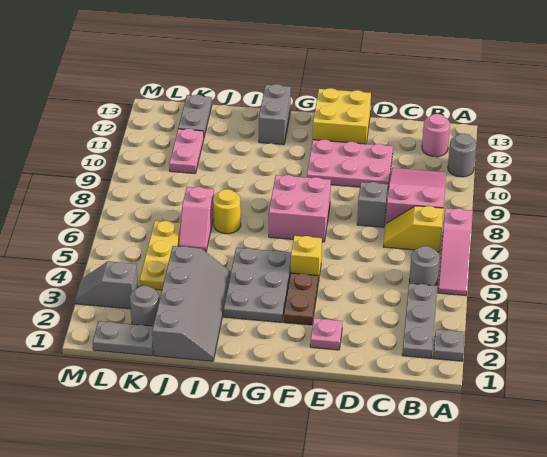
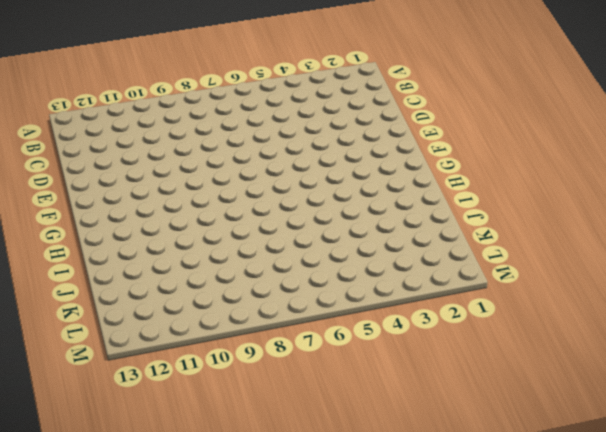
none -> grey 1x1 plate [433,329,465,361]
none -> pink 1x3 slope [438,208,473,296]
none -> grey 1x1 round brick [448,134,477,177]

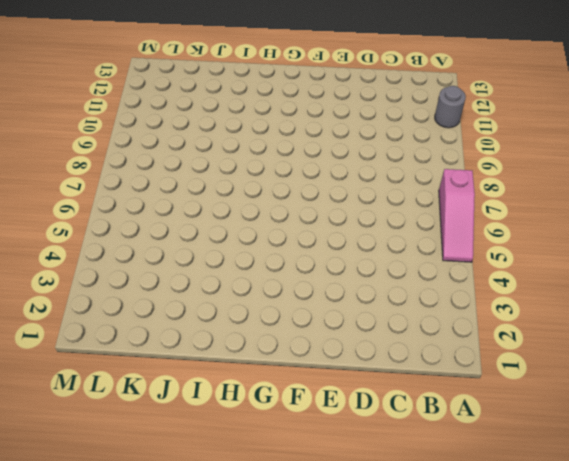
none -> grey 1x1 plate [433,329,465,361]
none -> grey 1x3 plate [402,283,437,358]
none -> grey 1x1 round brick [409,246,440,286]

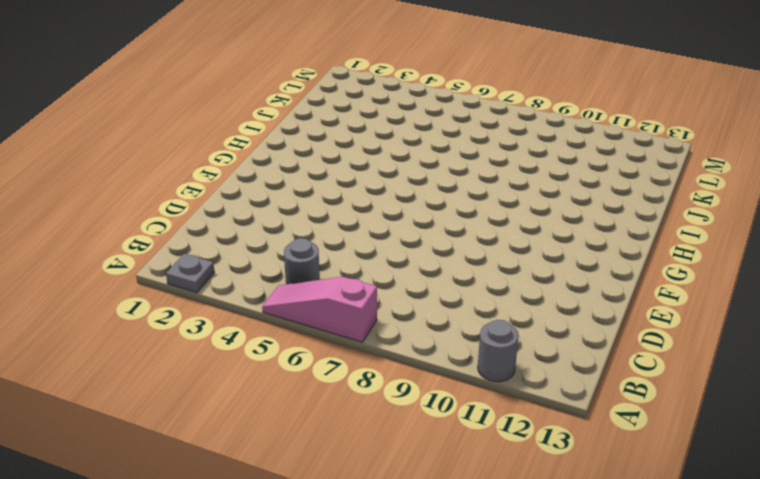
none -> grey 1x3 plate [402,283,437,358]
none -> yellow 1x2 slope [383,206,444,252]
none -> pink 2x3 slope [386,168,446,223]

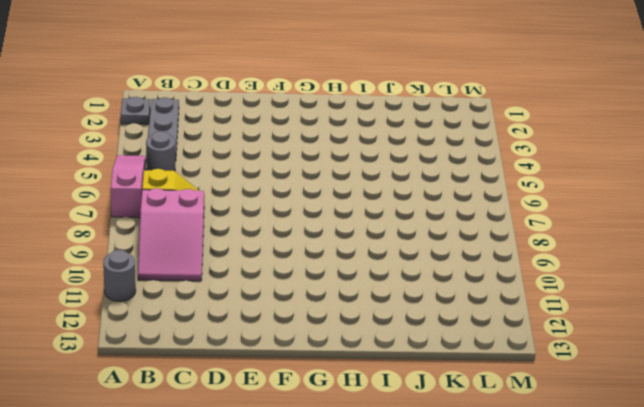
none -> pink 1x1 round brick [422,114,450,157]
none -> grey 1x1 brick [357,182,388,227]
none -> pink 2x3 plate [307,139,393,190]

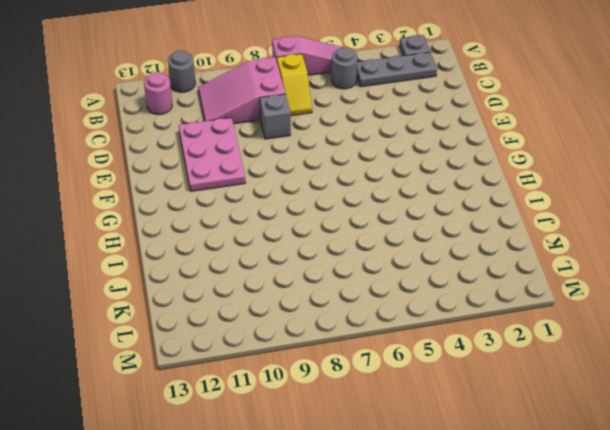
none -> pink 1x1 plate [310,318,343,350]
none -> yellow 2x2 brick [313,88,371,144]
none -> brown 1x2 plate [284,273,319,325]

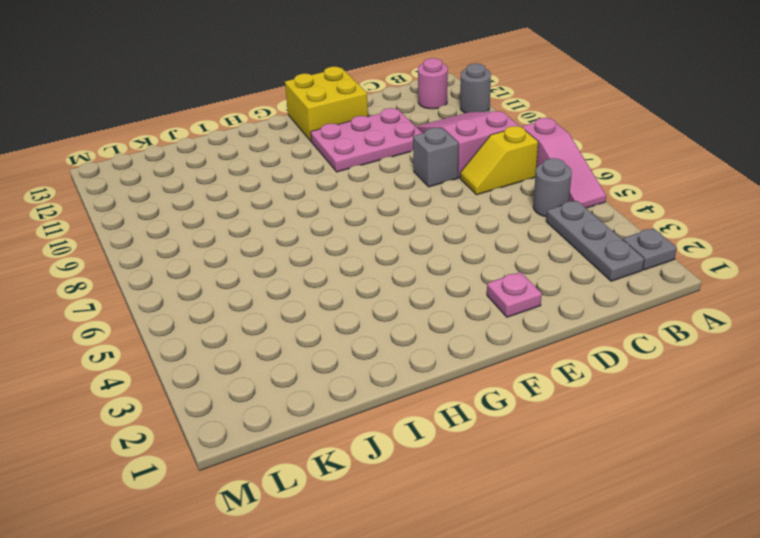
none -> brown 1x2 plate [284,273,319,325]
none -> yellow 1x1 brick [291,236,322,282]
none -> pink 2x2 brick [269,175,331,242]

